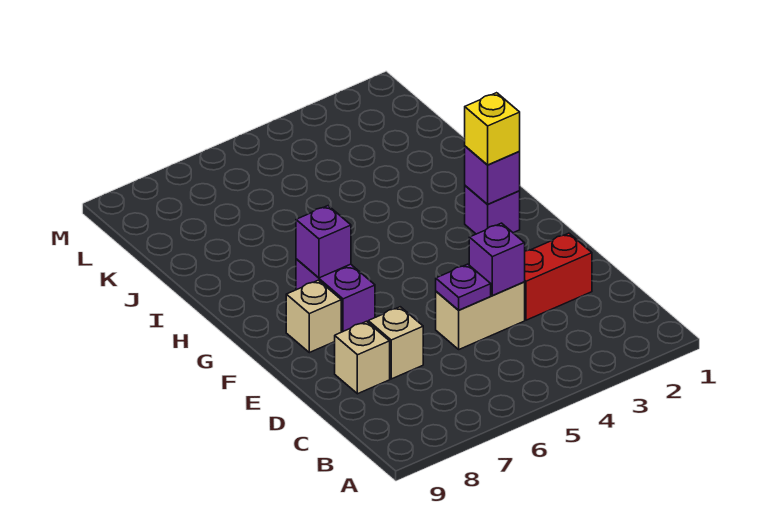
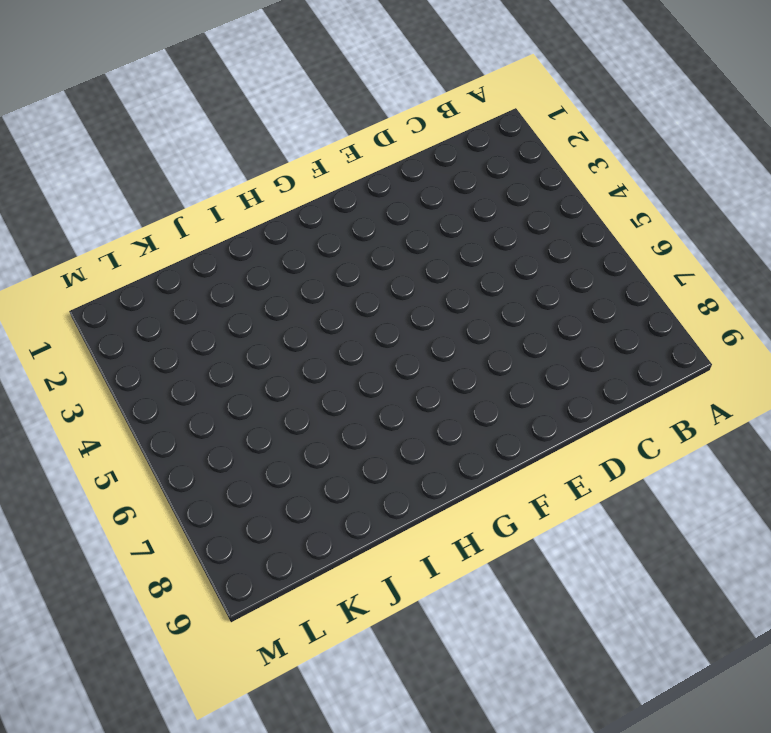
none -> red 1x2 brick [525,233,592,320]
none -> tan 1x2 brick [436,282,525,349]
none -> tan 1x1 brick [368,307,423,379]

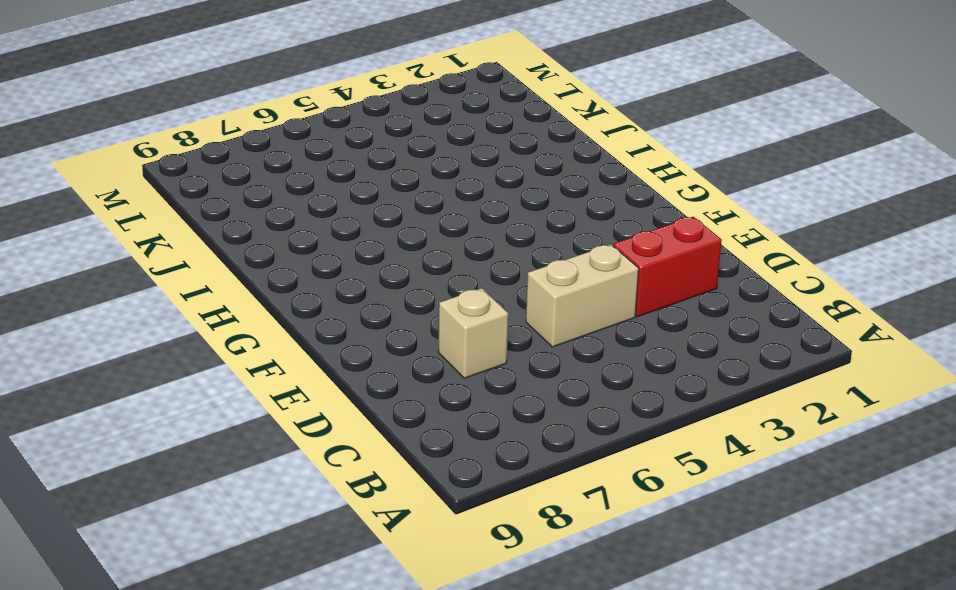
none -> tan 1x1 brick [335,321,390,394]
none -> purple 1x2 brick [296,259,375,332]
none -> tan 1x1 brick [286,280,341,353]

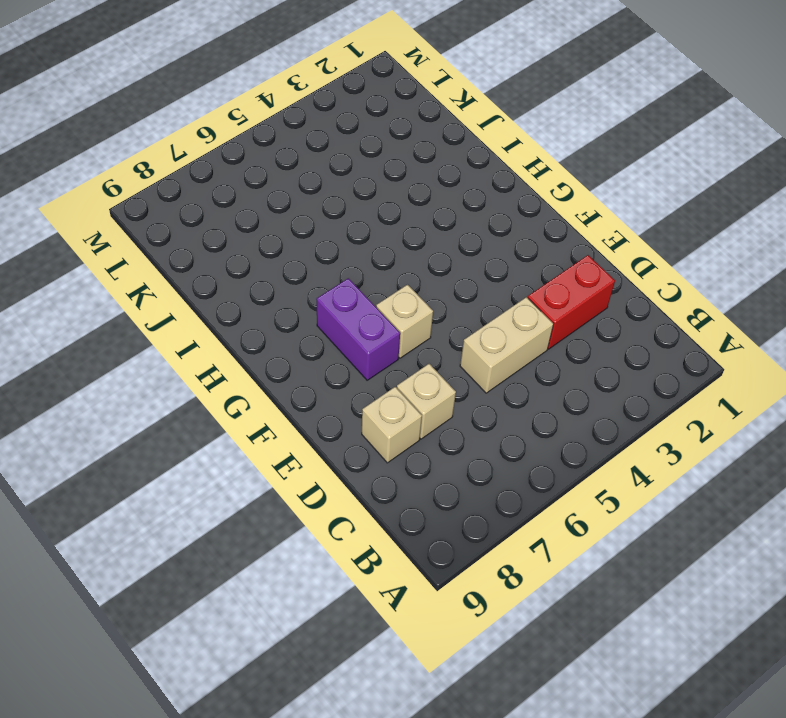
tan 1x1 brick [376,285,433,358] -> tan 1x1 brick moved to [286,280,341,353]
none -> purple 1x1 brick [465,186,520,234]
none -> purple 1x1 brick [469,223,525,296]
none -> purple 1x1 plate [436,264,491,310]

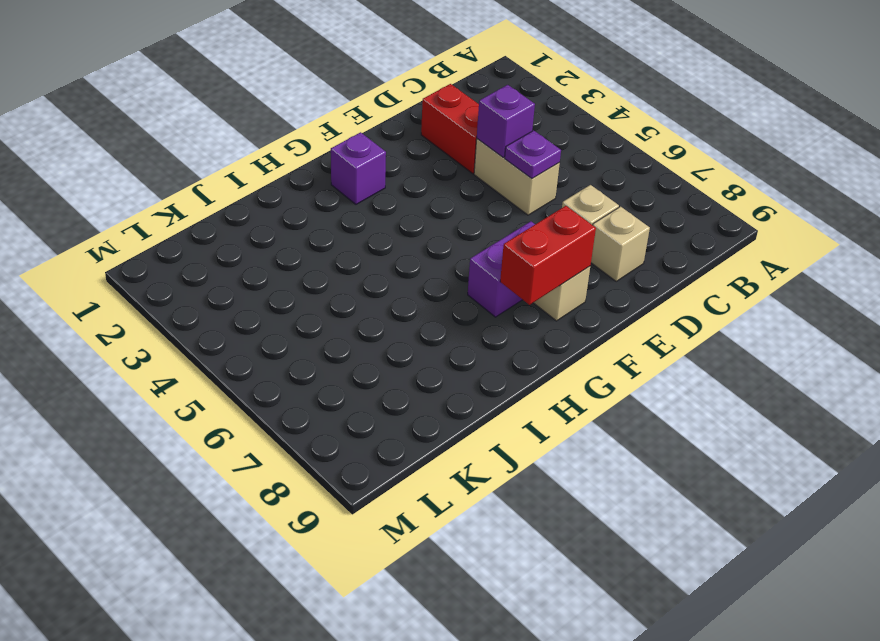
red 1x2 brick [500,206,596,305] -> none
none -> purple 1x1 brick [465,146,520,204]
none -> purple 1x1 brick [296,206,351,278]
none -> yellow 1x1 brick [465,93,520,165]

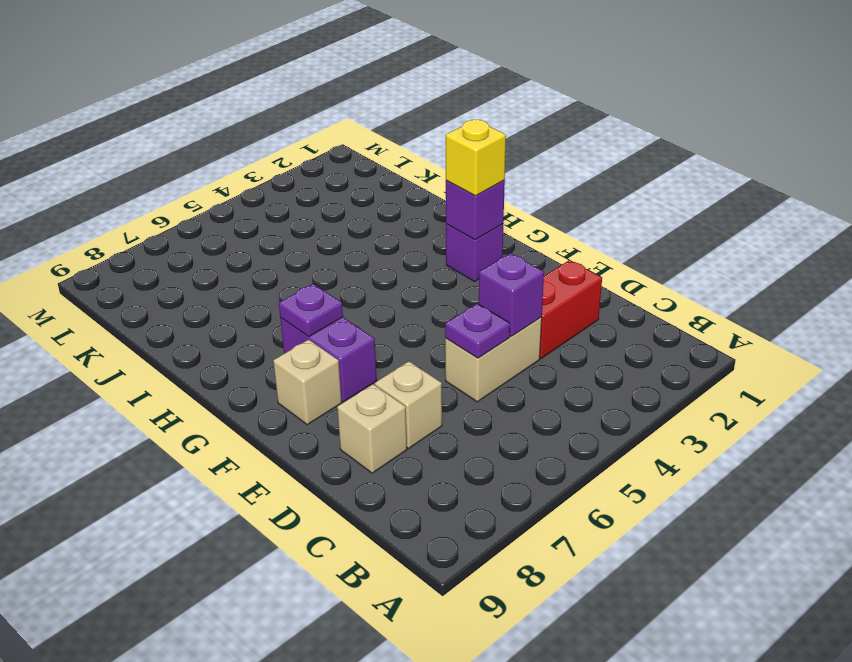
purple 1x1 plate [279,284,343,337] -> purple 1x1 brick [296,206,351,278]

